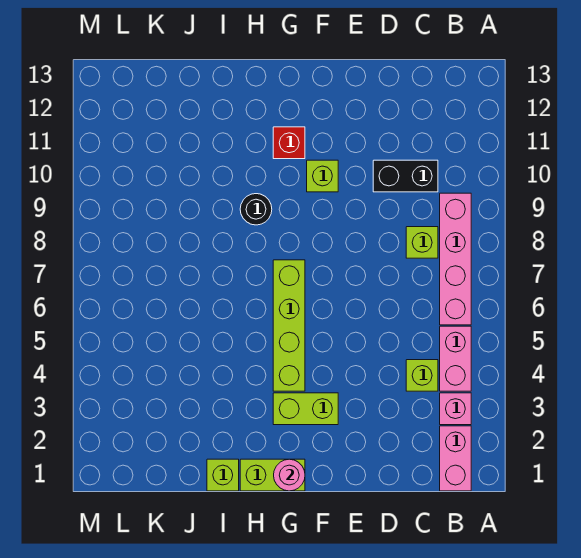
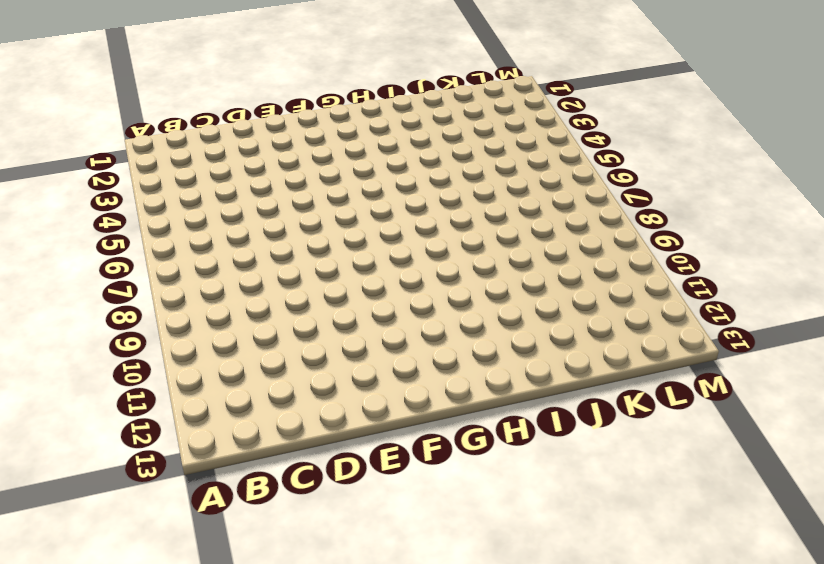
none -> pink 1x2 brick [440,426,471,491]
none -> pink 1x1 brick [440,393,471,425]
none -> pink 1x2 brick [440,326,471,391]

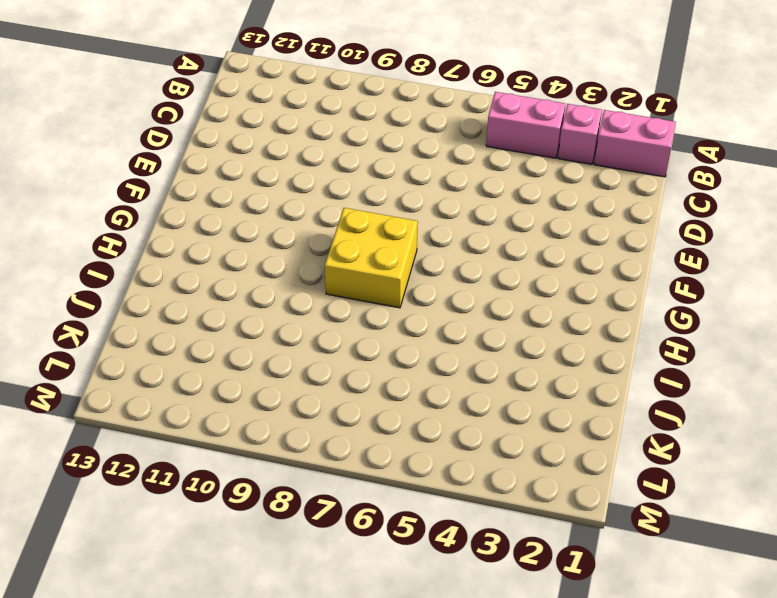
yellow 2x2 brick [325,208,418,308] -> lime 1x4 brick [273,260,305,391]
none -> pink 1x4 brick [440,193,471,325]
none -> lime 1x1 brick [406,360,438,391]
none -> lime 1x1 brick [406,227,438,258]

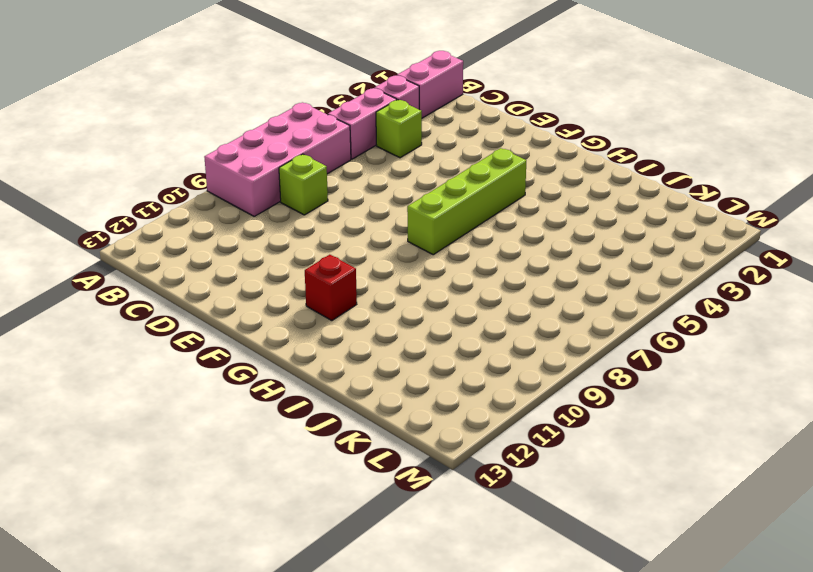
pink 2x4 brick [204,102,351,216] -> pink 1x4 brick [440,193,471,325]
none -> black 1x2 brick [373,160,438,192]
none -> lime 1x2 brick [273,393,338,425]
none -> lime 1x1 brick [307,160,338,192]

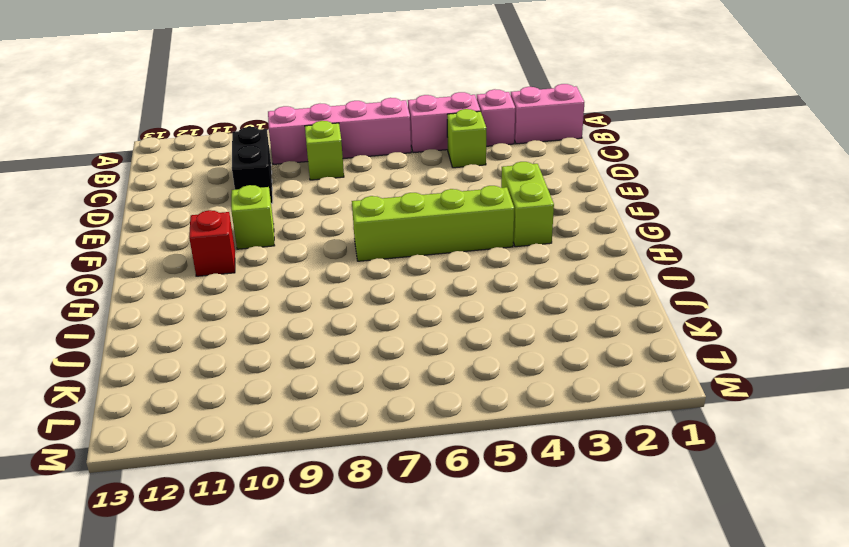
none -> lime 1x2 brick [240,459,305,491]
none -> black 1x1 round brick [240,194,272,225]
none -> lime 1x1 brick [207,459,239,491]

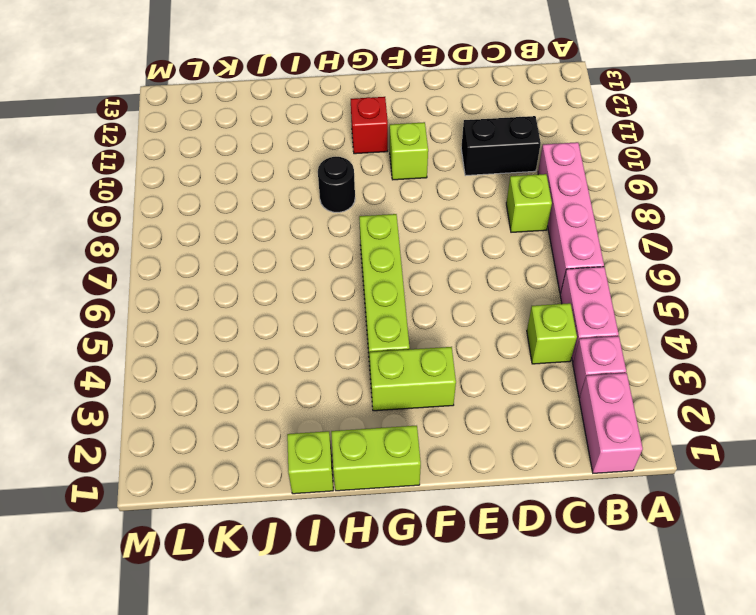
none -> pink 1x1 round brick [274,459,305,491]

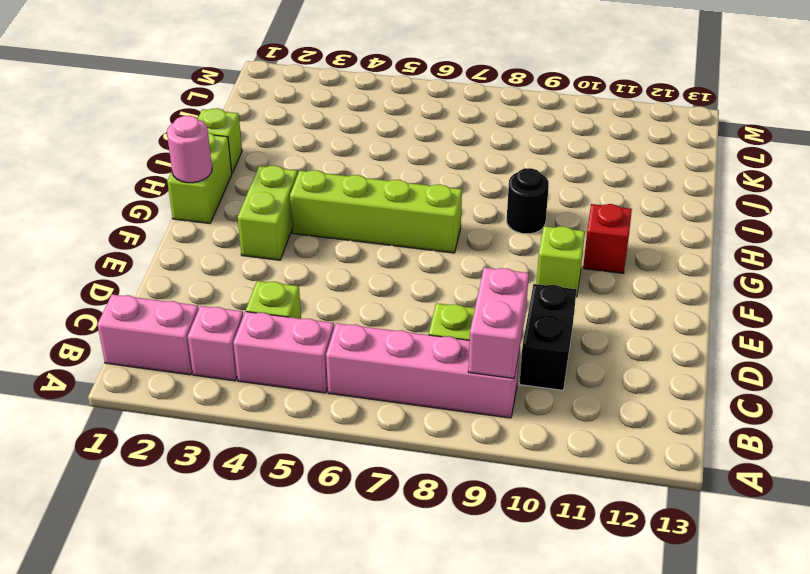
pink 1x2 brick [468,268,529,378] -> none

